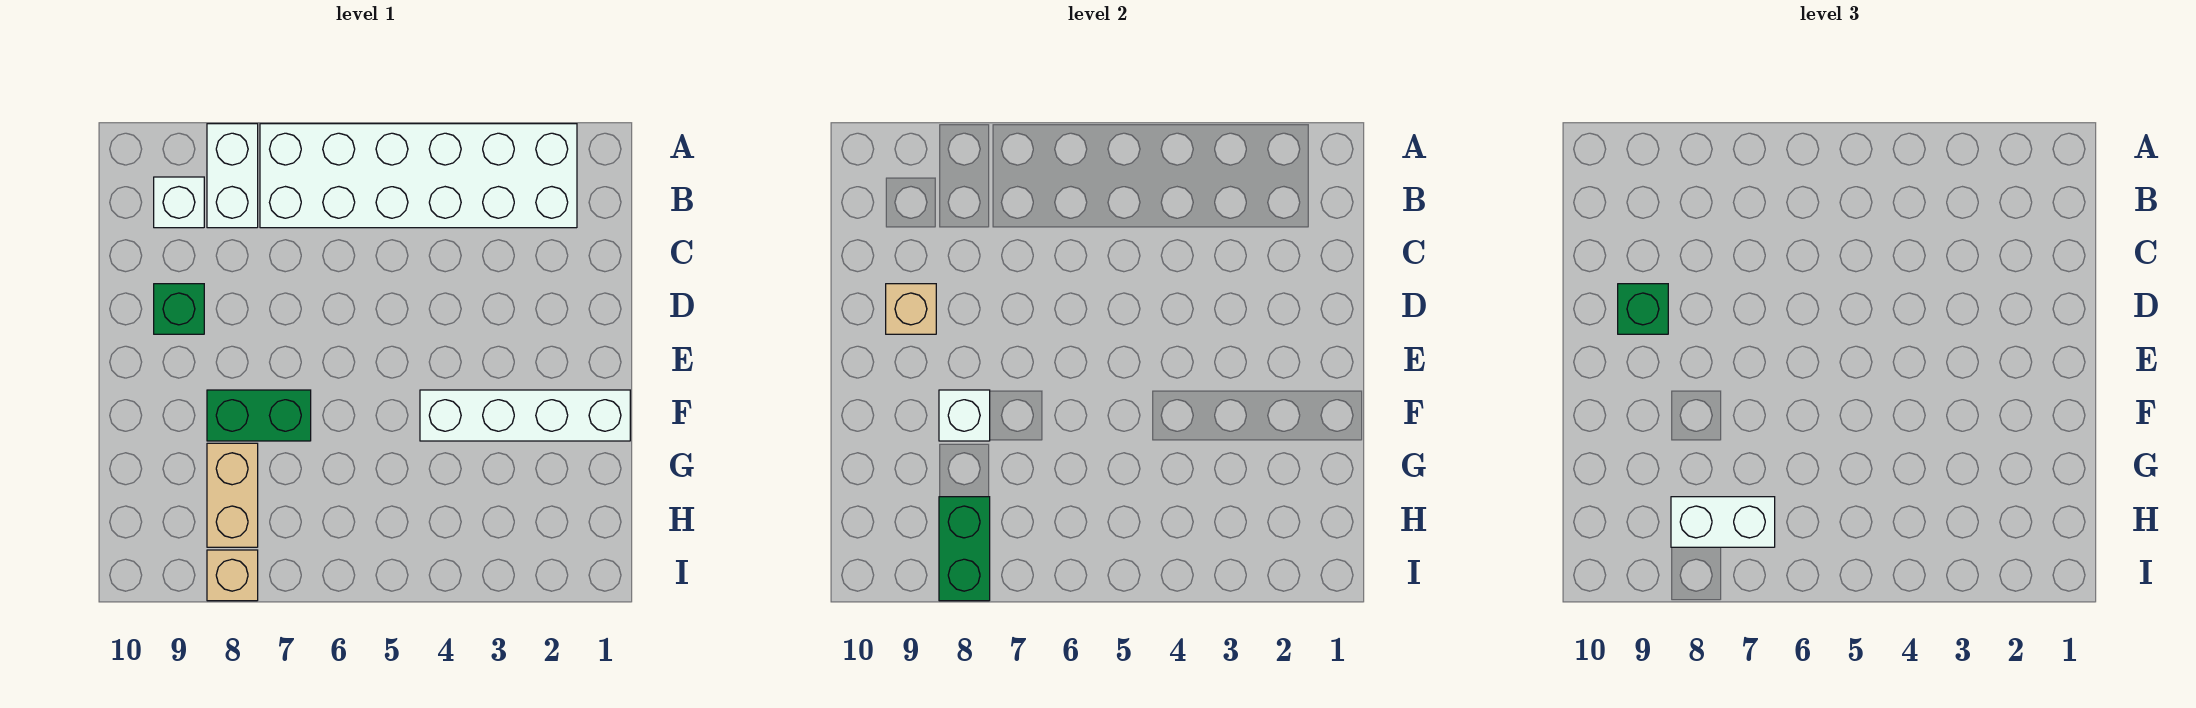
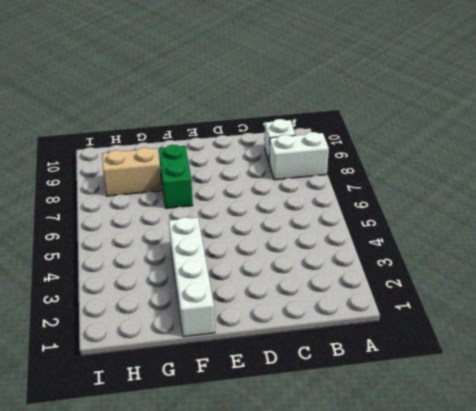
none -> white 2x6 brick [260,124,577,228]
none -> green 1x1 brick [154,284,204,334]
none -> tan 1x1 brick [207,550,258,601]

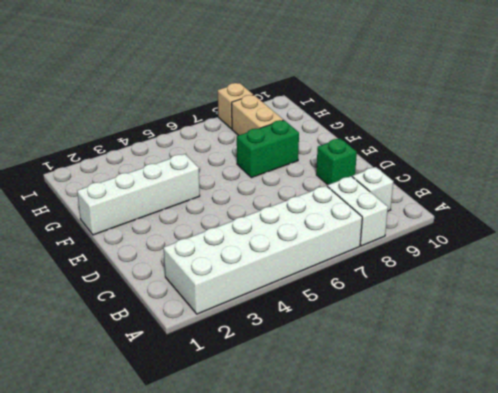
none -> tan 1x1 brick [886,284,936,334]
none -> white 1x1 brick [939,390,990,441]
none -> green 1x2 brick [939,497,990,601]

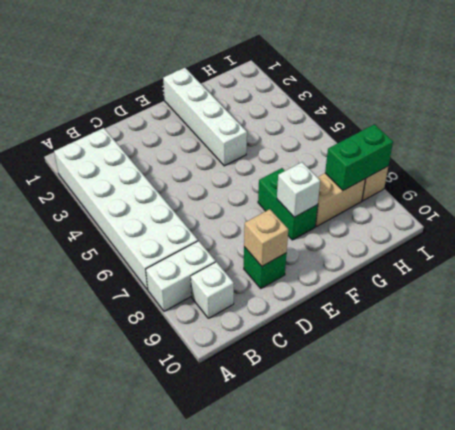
none -> green 1x1 brick [1618,284,1668,334]
none -> white 1x2 brick [1671,497,1775,547]

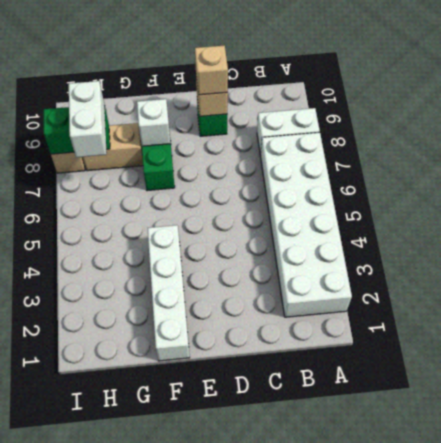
tan 1x1 brick [195,46,228,95] -> green 1x1 brick [1618,284,1668,334]
none -> white 1x1 brick [154,177,204,228]

